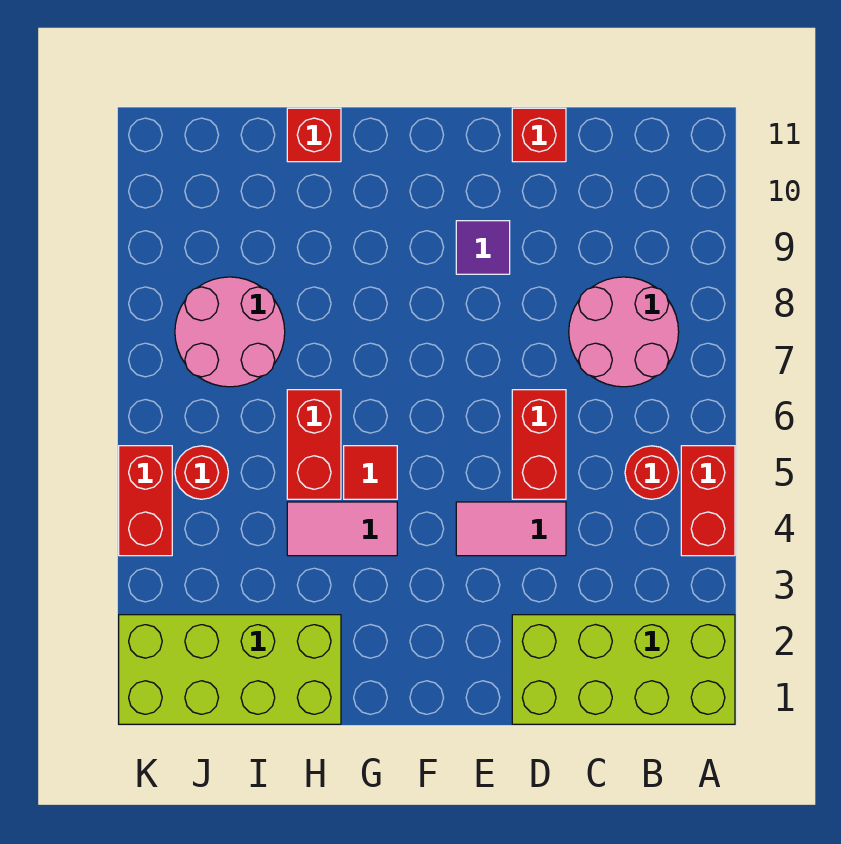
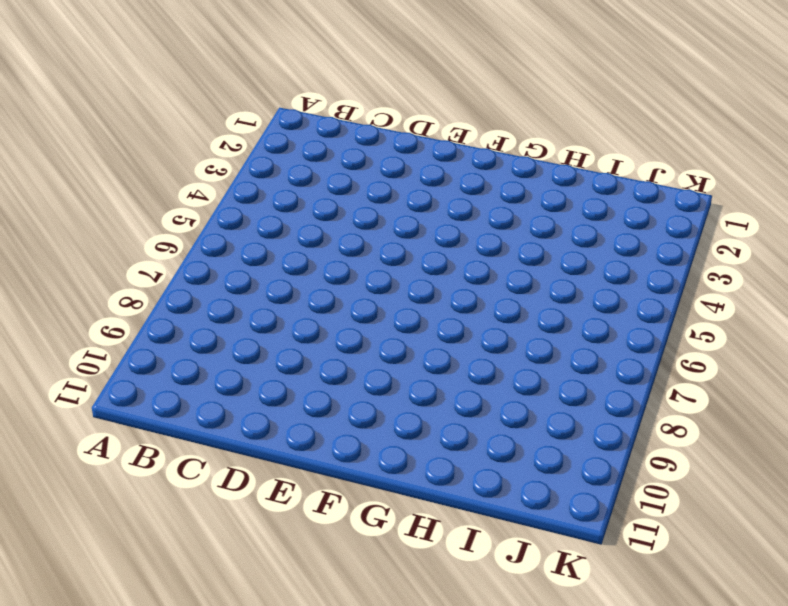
none -> lime 2x4 brick [512,615,735,724]
none -> red 1x2 brick [681,446,735,556]
none -> red 1x1 round brick [625,446,679,499]

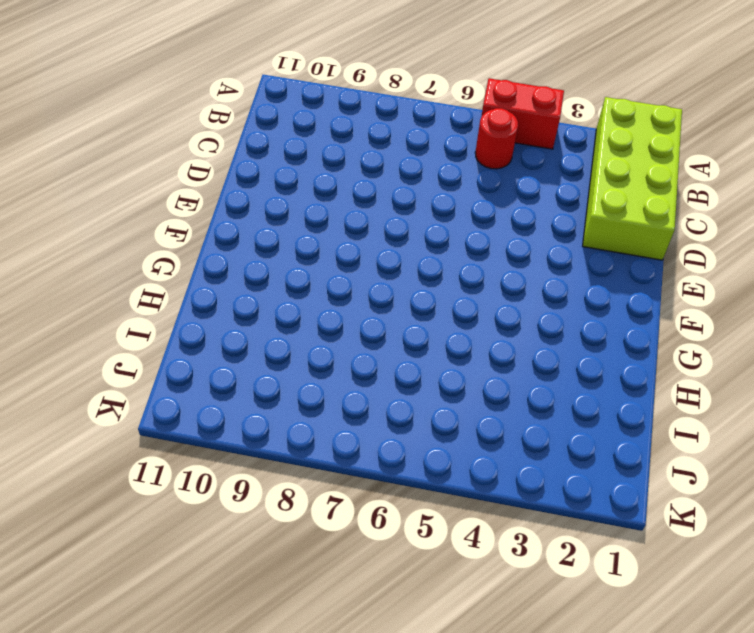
none -> pink 2x2 round brick [569,277,679,387]
none -> pink 1x2 tile [456,502,566,556]
none -> red 1x2 brick [512,390,566,499]

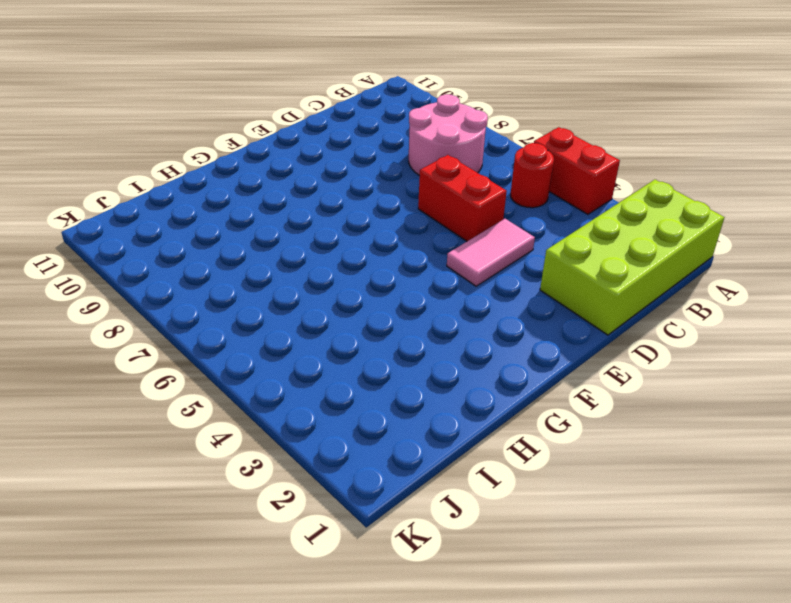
none -> red 1x1 brick [512,108,566,162]
none -> purple 1x1 tile [456,221,510,274]
none -> pink 1x2 tile [287,502,397,556]

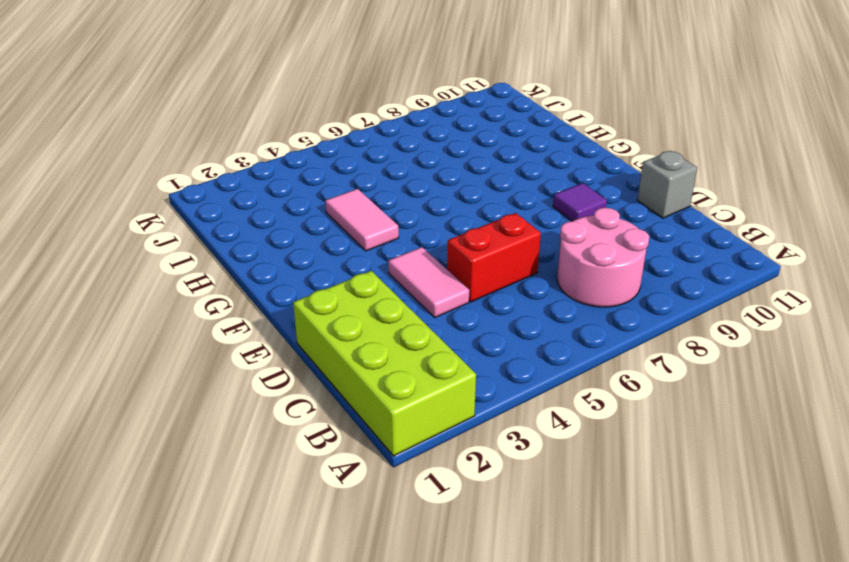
grey 1x1 brick [637,151,697,218] -> red 1x1 brick [512,108,566,162]
none -> red 1x2 brick [681,446,735,556]
none -> red 1x1 round brick [625,446,679,499]
none -> red 1x1 tile [344,446,397,499]

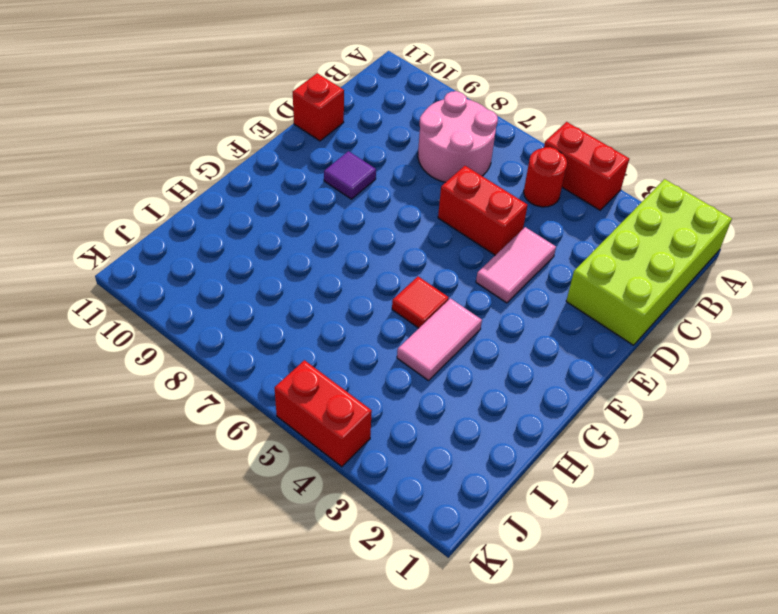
none -> lime 2x4 brick [119,615,341,724]
none -> red 1x2 brick [287,390,341,499]
none -> red 1x1 brick [287,108,341,162]

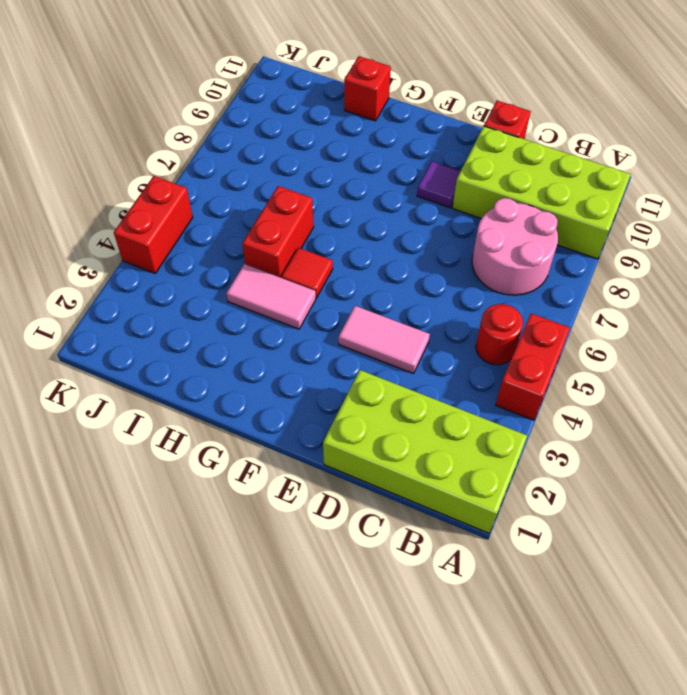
lime 2x4 brick [452,126,631,259] -> lime 2x4 brick moved to [119,615,341,724]
none -> red 1x2 brick [512,390,566,499]
none -> pink 2x2 round brick [175,277,285,387]
none -> red 1x1 round brick [175,446,228,499]

